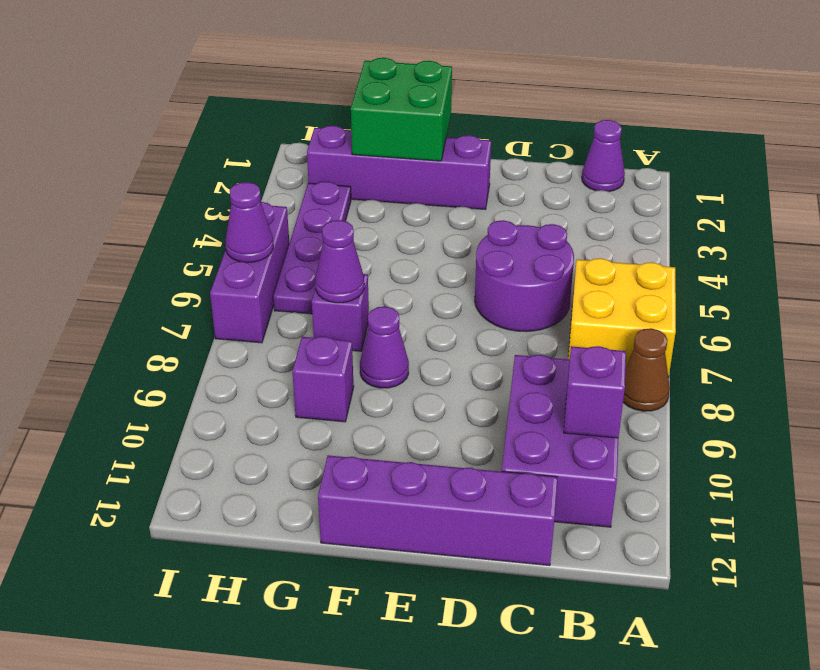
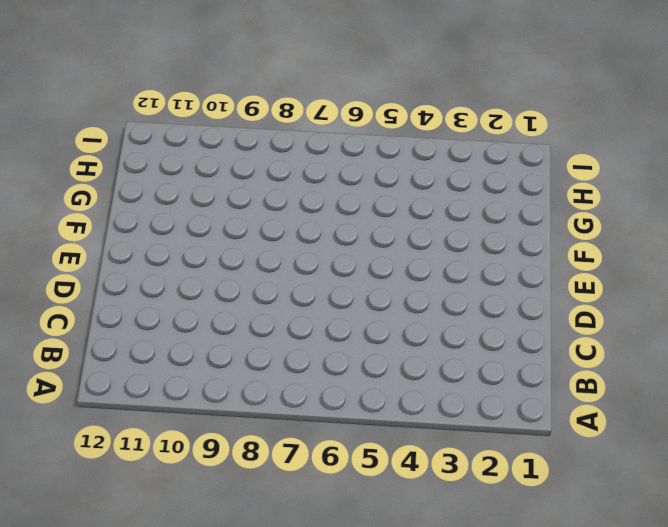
none -> yellow 2x2 brick [568,258,676,377]
none -> brown 1x1 cone [623,328,670,411]
none -> purple 1x1 cone [582,120,625,192]

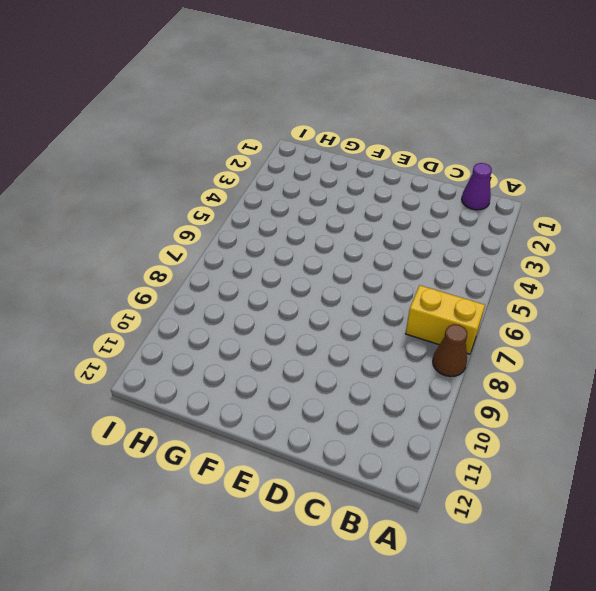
yellow 1x2 brick [406,285,485,354] -> yellow 2x2 brick [568,258,676,377]
none -> purple 2x3 brick [502,355,618,527]
none -> purple 2x2 round brick [475,220,574,332]
none -> purple 1x4 brick [318,455,558,566]

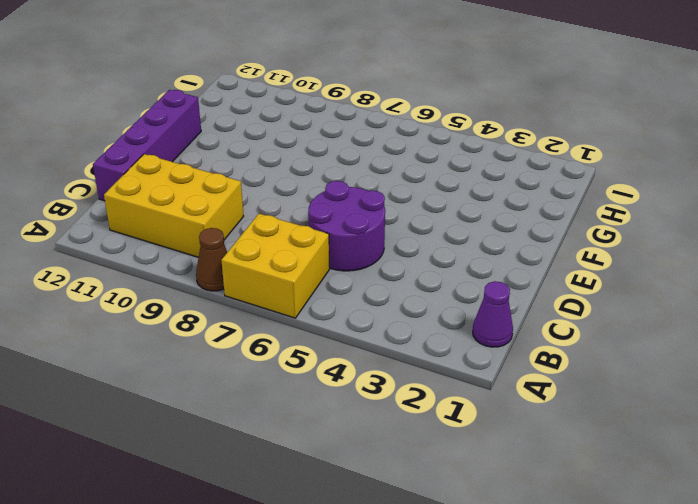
yellow 2x3 brick [104,154,244,257] -> purple 2x3 brick [502,355,618,527]
none -> purple 1x4 brick [307,126,491,209]
none -> purple 1x1 cone [360,306,409,388]
none -> purple 1x1 brick [312,274,369,351]

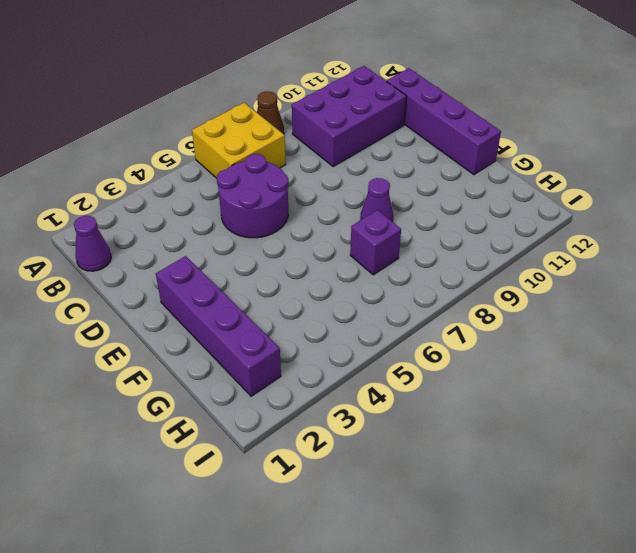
none -> purple 1x1 brick [292,336,354,422]
none -> purple 1x4 plate [273,181,351,314]
none -> purple 1x3 brick [210,202,289,343]

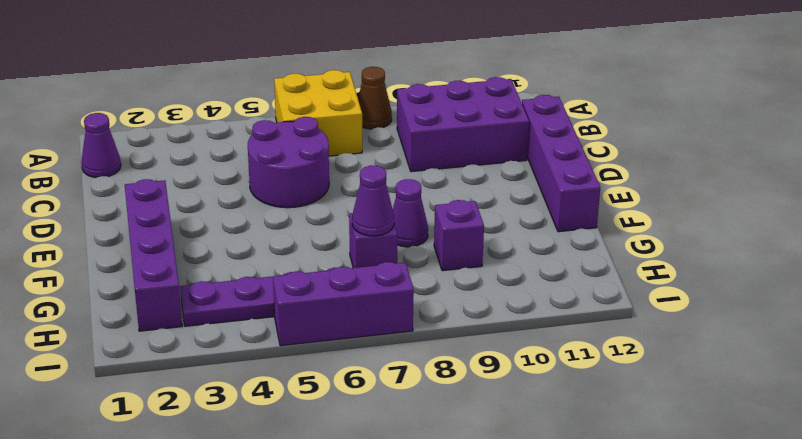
none -> purple 1x1 brick [564,346,626,438]
none -> green 2x2 brick [351,58,452,161]
none -> purple 1x1 cone [225,182,273,262]

